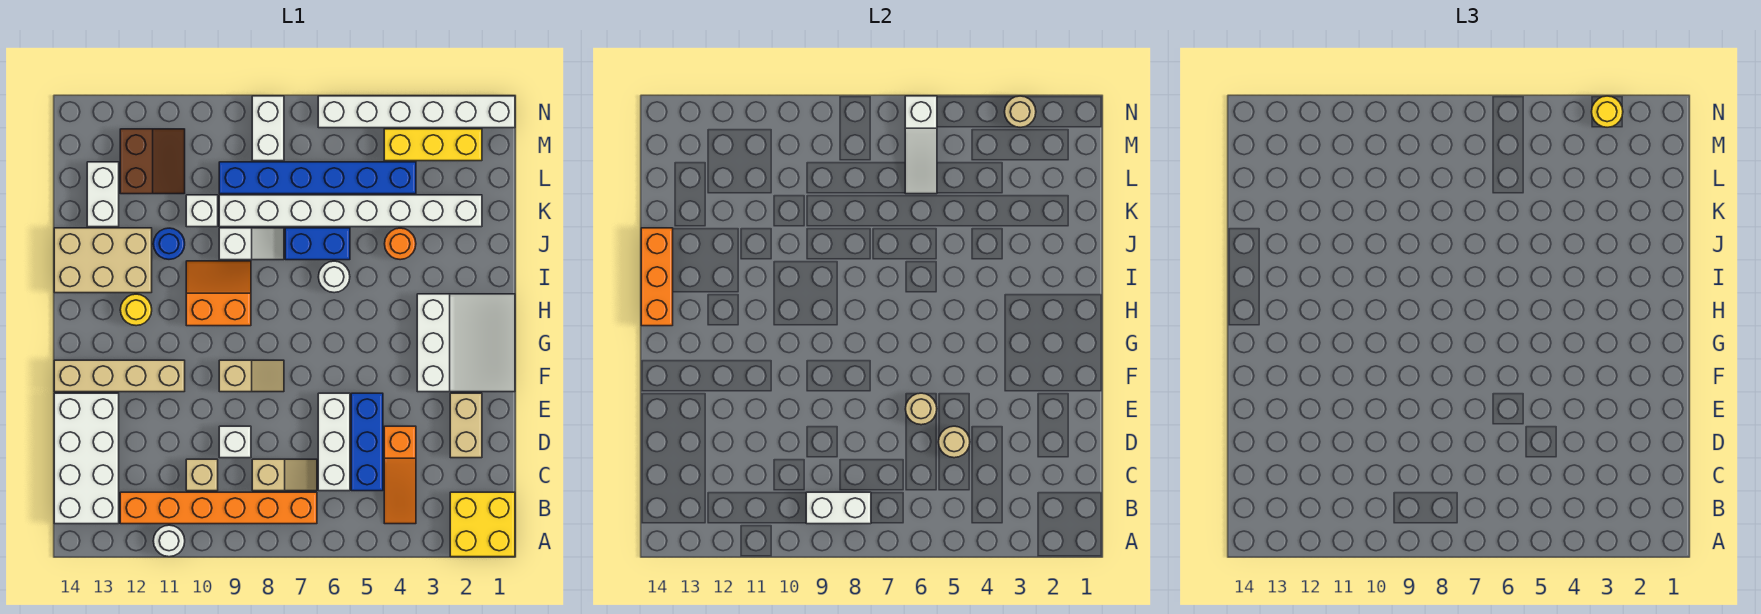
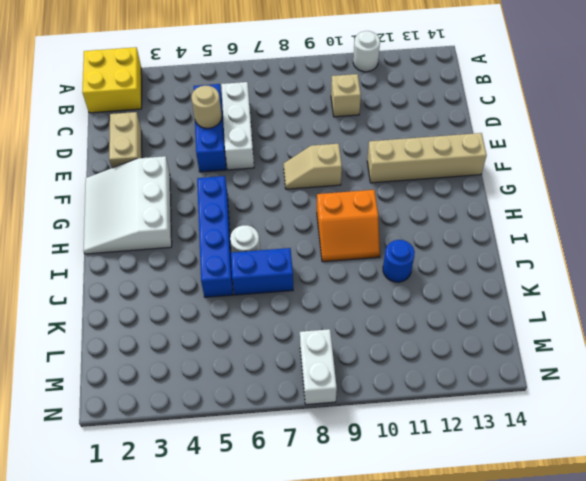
blue 1x4 brick [197,176,233,297] -> none
none -> orange 1x3 slope [384,426,416,524]
none -> orange 1x6 brick [120,492,317,524]
none -> white 2x4 brick [54,393,119,524]
none -> tan 1x2 slope [252,459,317,491]

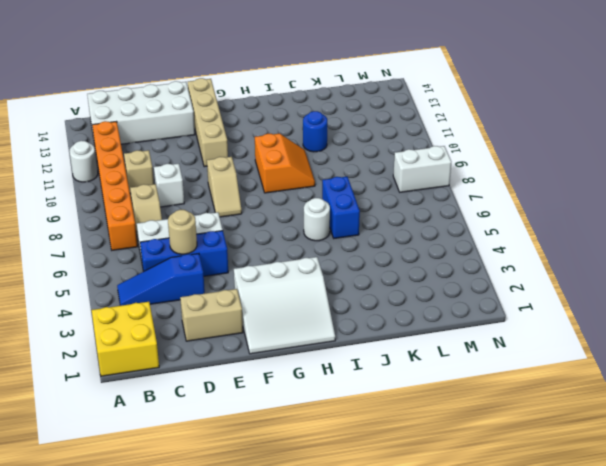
blue 1x3 slope [117,254,205,306] -> orange 1x3 slope [384,426,416,524]
none -> yellow 1x1 round brick [120,294,152,326]
none -> tan 2x3 brick [54,228,152,293]
none -> orange 1x1 round brick [385,228,416,260]
none -> white 1x2 slope [219,228,284,260]

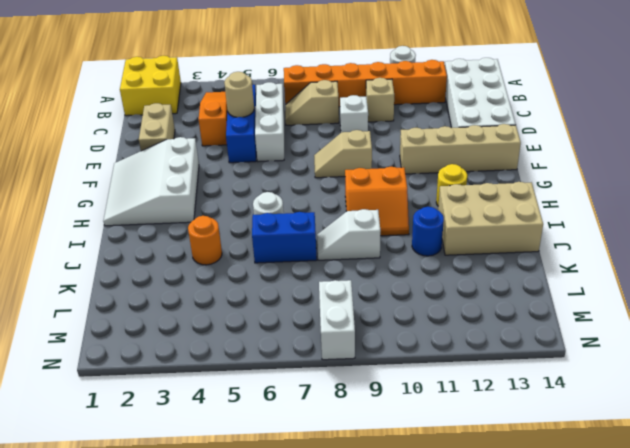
none -> white 1x8 brick [219,195,482,227]
none -> white 1x1 brick [186,195,218,227]
none -> white 1x2 brick [87,162,119,227]
none -> blue 1x6 brick [219,162,416,194]

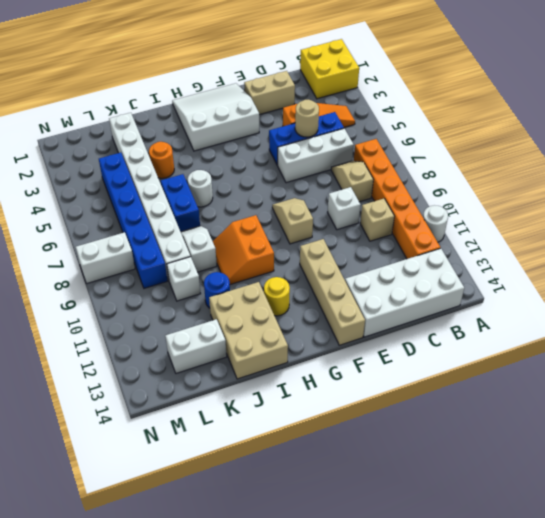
none -> brown 2x2 slope [120,129,185,194]
none -> yellow 1x3 brick [384,129,482,161]
none -> white 1x6 brick [318,96,515,128]
none -> white 1x2 brick [806,492,871,524]

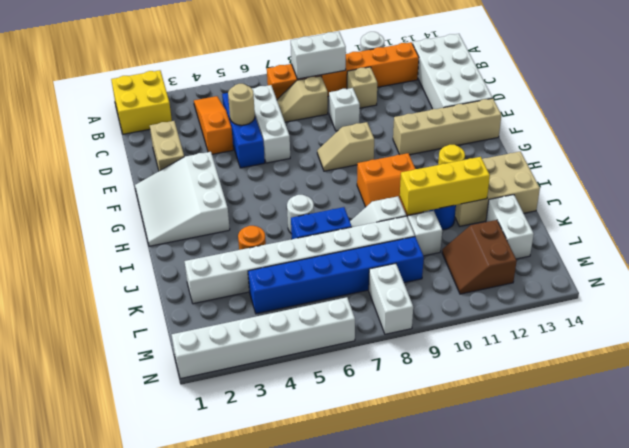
yellow 1x3 brick [400,157,490,214] -> yellow 1x3 brick moved to [384,129,482,161]
none -> tan 1x1 round brick [906,393,937,425]
none -> orange 1x3 brick [641,228,673,326]
none -> white 1x3 slope [905,96,937,194]
none -> tan 1x1 round brick [1005,96,1036,127]

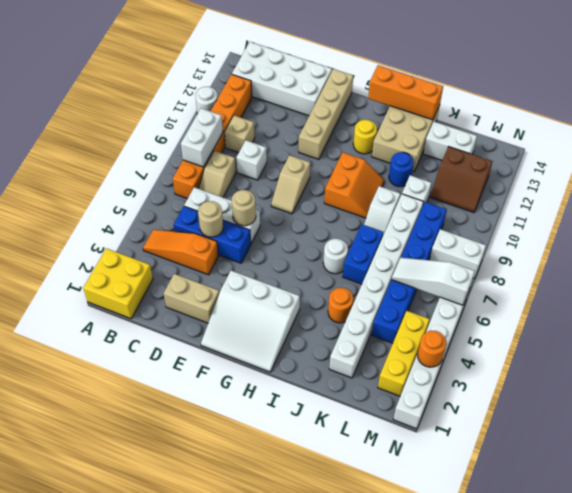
orange 1x1 round brick [418,330,446,367] -> tan 1x1 round brick [1005,96,1036,127]
none -> yellow 1x1 round brick [1592,96,1623,127]

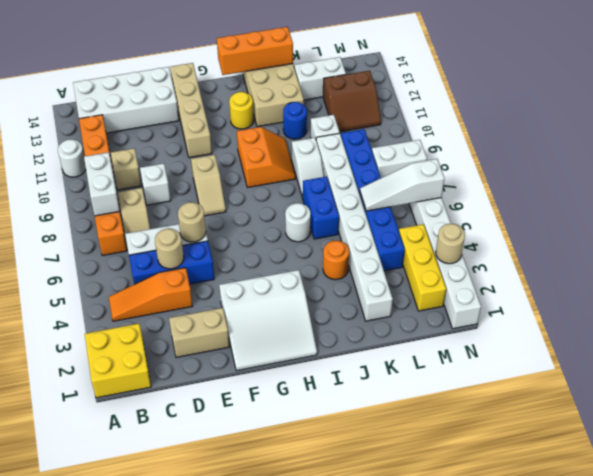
none -> yellow 1x1 round brick [1592,96,1623,127]

